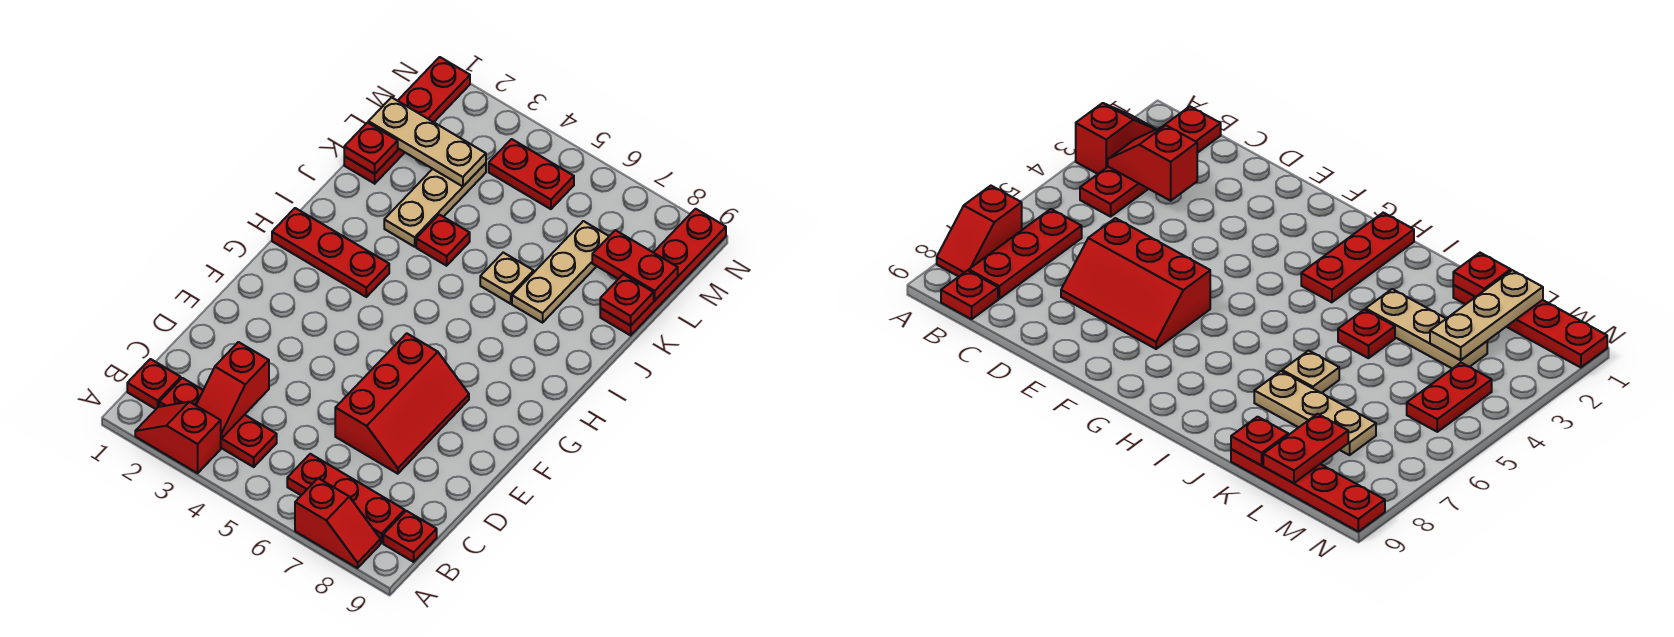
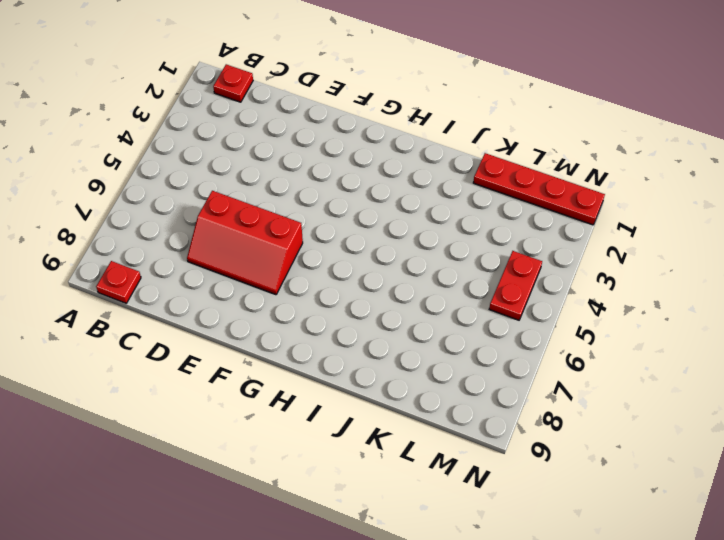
none -> red 1x2 slope [135,402,221,473]
none -> red 1x2 slope [295,478,381,568]
none -> red 1x3 plate [159,378,277,467]

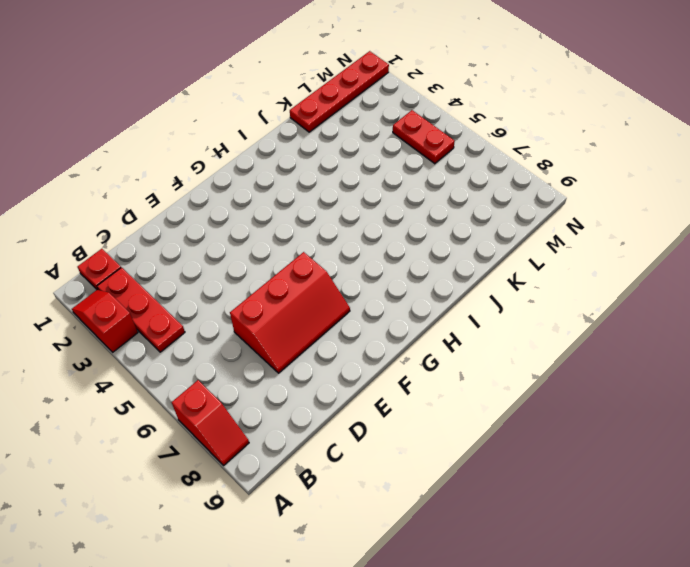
none -> red 1x3 plate [287,454,405,543]
none -> red 1x1 plate [383,511,437,562]
none -> red 1x3 plate [272,208,389,297]

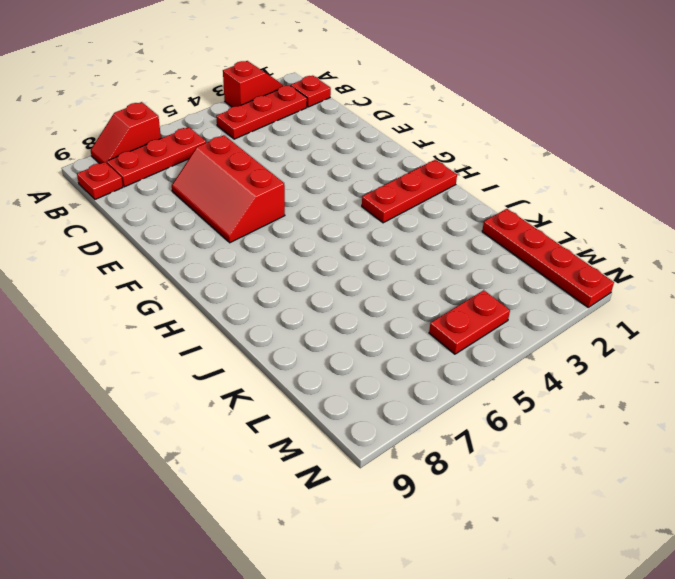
none -> tan 1x3 plate [384,163,486,247]
none -> red 1x1 plate [416,215,470,266]
none -> tan 1x1 plate [480,253,534,304]

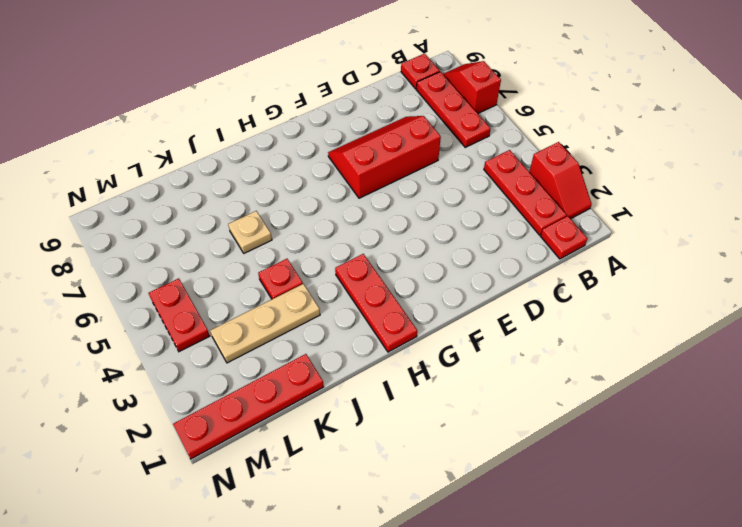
none -> tan 1x3 plate [512,221,609,323]
none -> red 1x4 plate [600,209,726,335]
none -> red 1x2 slope [196,342,269,438]

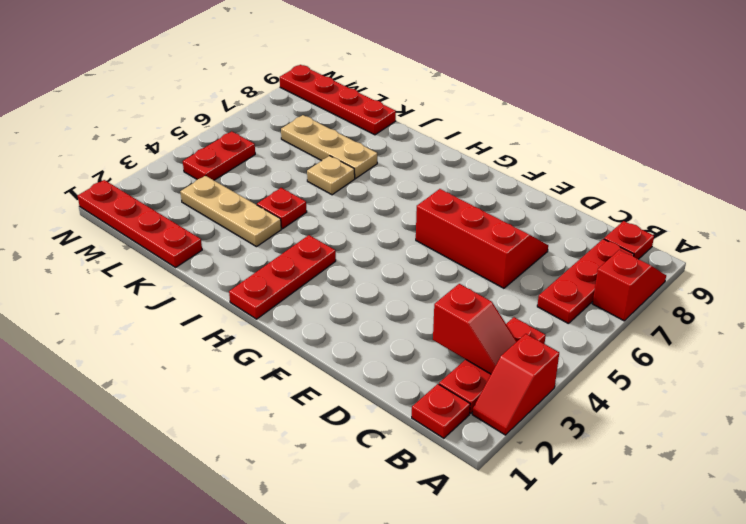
none -> red 1x1 plate [344,123,398,174]
none -> red 1x1 plate [600,274,654,326]
none -> tan 1x3 plate [368,97,486,187]

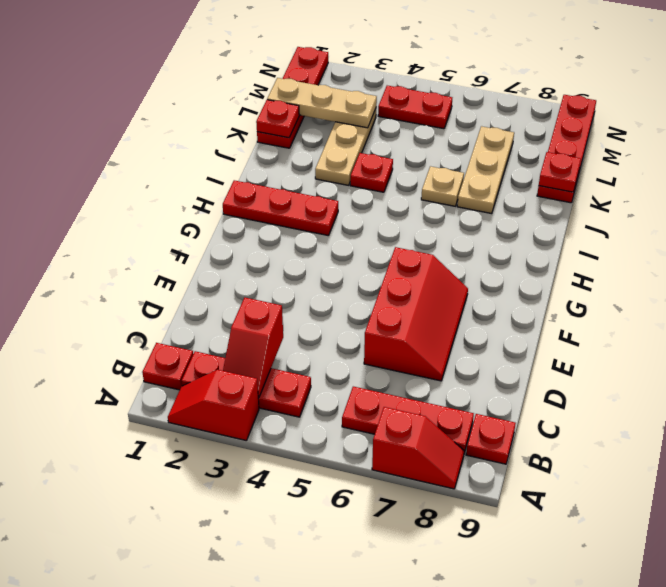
none -> red 1x2 plate [592,230,678,300]

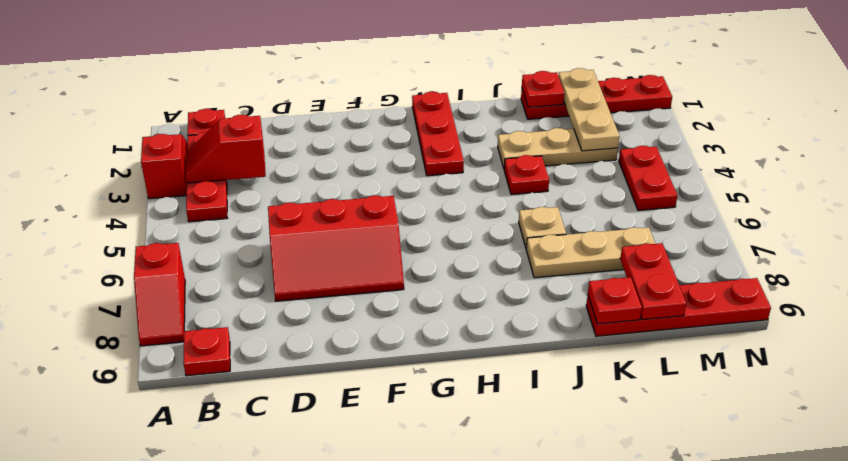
none -> red 1x3 plate [287,454,405,543]

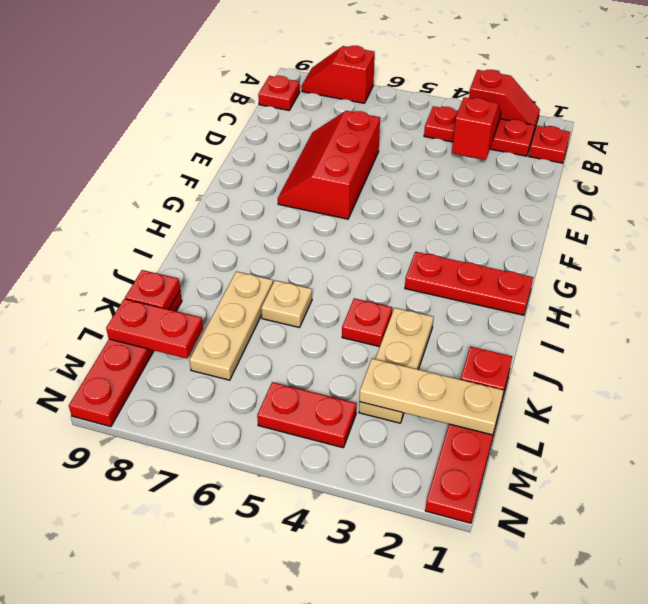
none -> red 1x3 plate [287,454,405,543]

